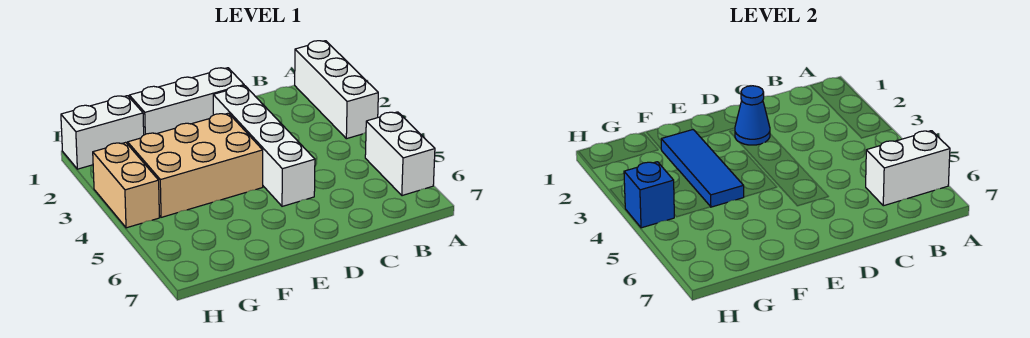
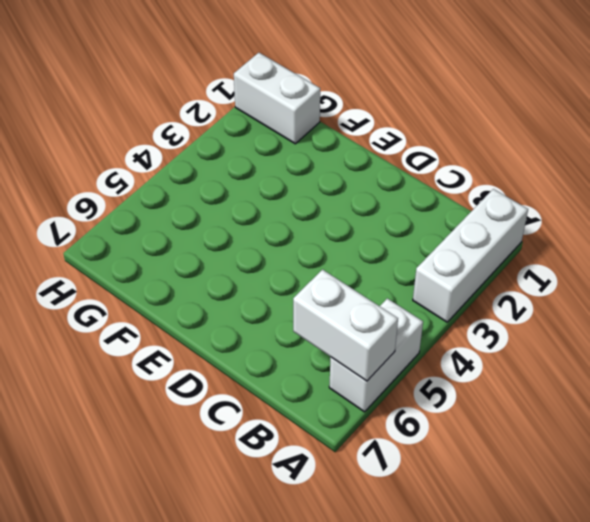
none -> white 1x3 brick [129,68,244,135]
none -> white 1x4 brick [213,86,315,206]

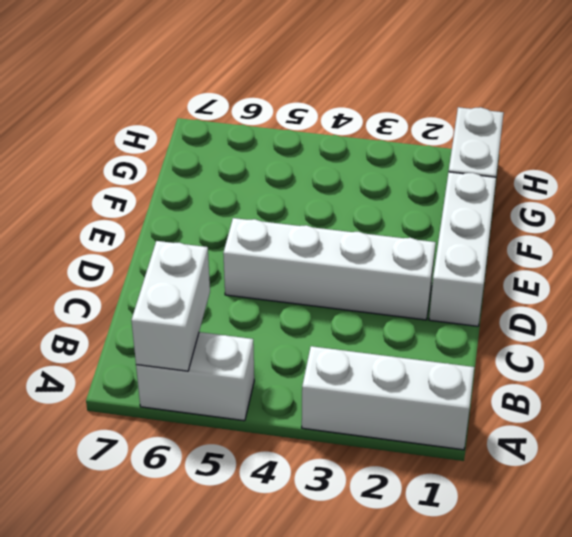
none -> tan 2x3 brick [128,113,263,217]
none -> tan 1x2 brick [93,142,159,228]

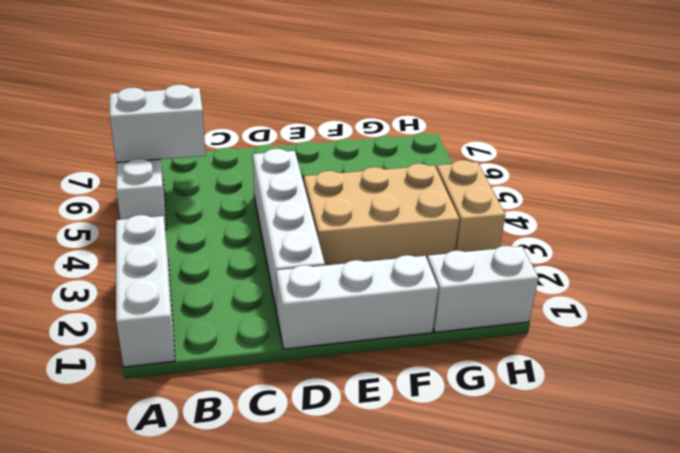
none -> blue 1x1 cone [735,86,770,145]
none -> blue 1x3 tile [661,130,744,207]

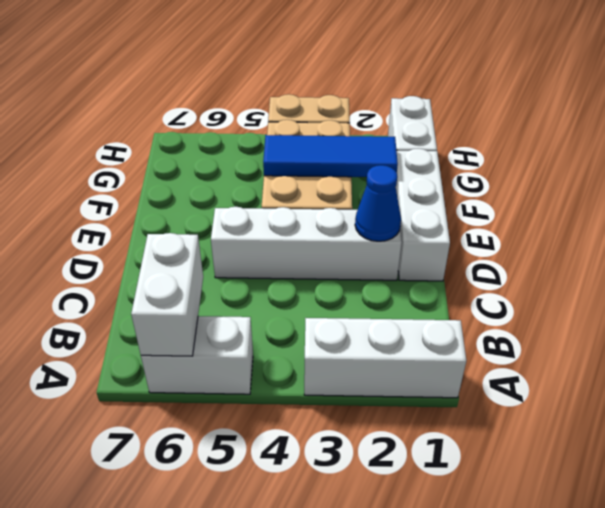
none -> blue 1x1 brick [624,162,674,228]

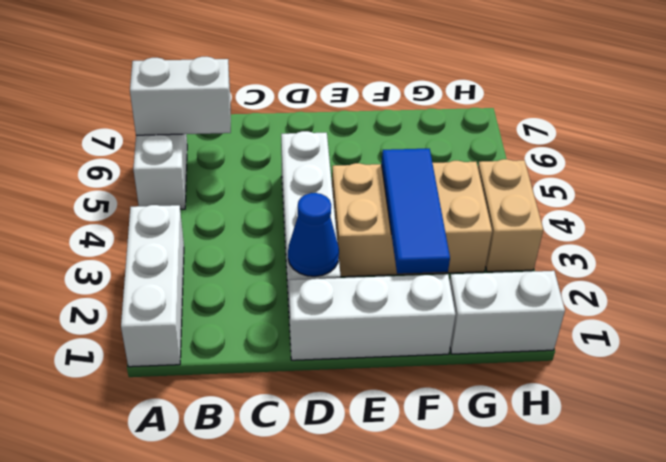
none -> blue 1x1 brick [624,162,674,228]

